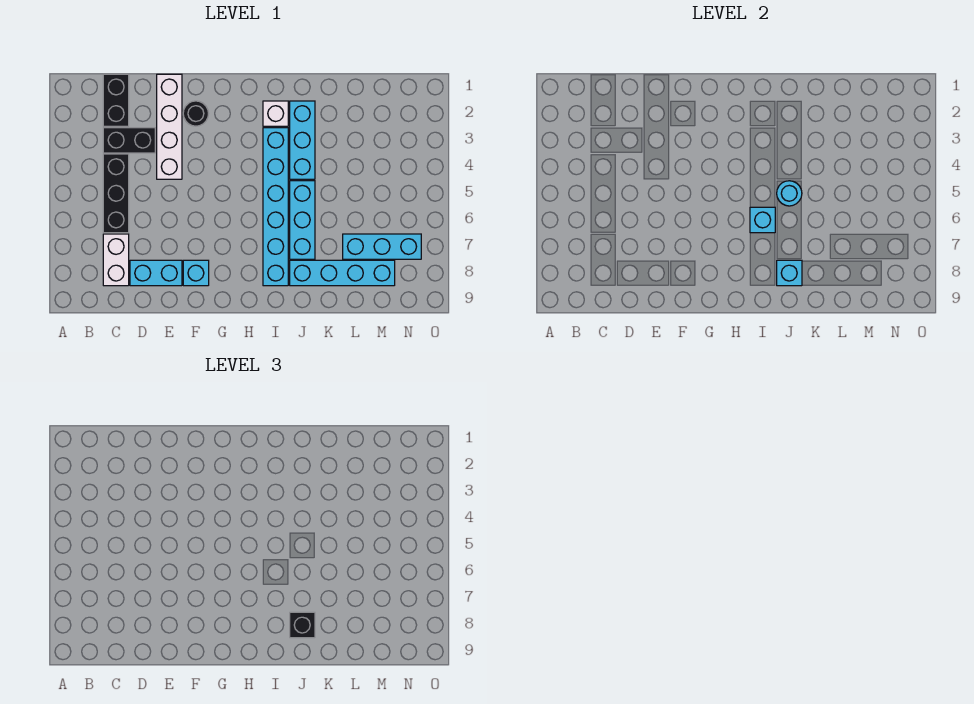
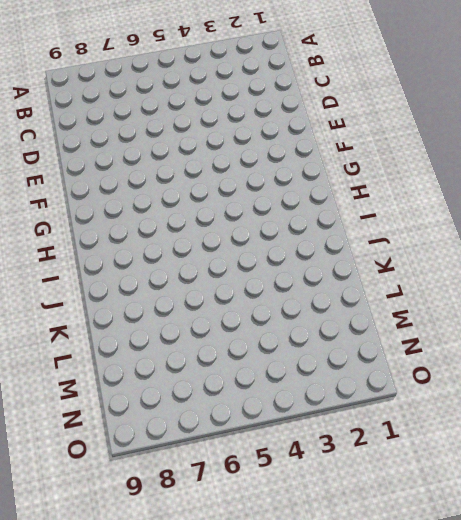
none -> black 1x2 brick [103,74,129,126]
none -> black 1x2 brick [103,128,155,153]
none -> black 1x3 brick [103,154,129,233]

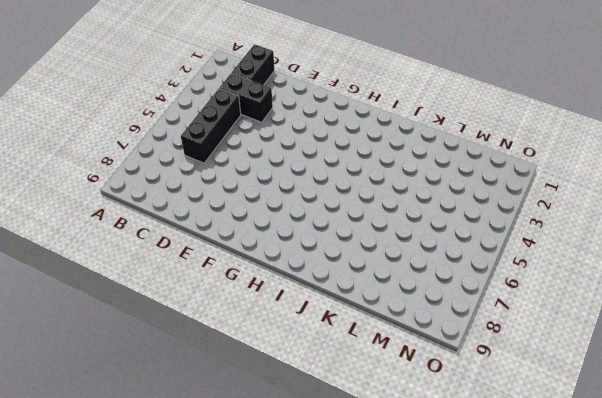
none -> white 1x2 brick [103,234,129,286]
none -> cyan 1x2 brick [130,260,182,286]
none -> white 1x4 brick [157,74,182,179]

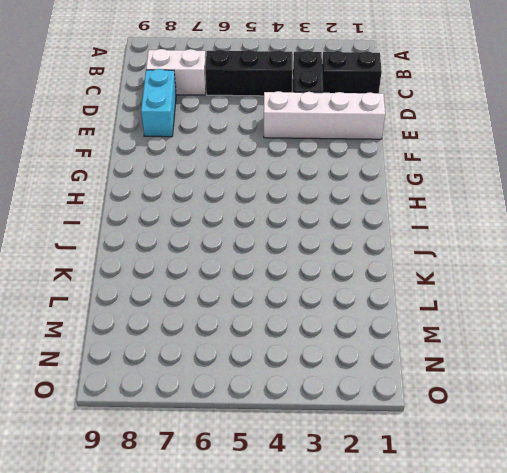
none -> black 1x1 round brick [183,101,209,126]
none -> cyan 1x1 brick [183,260,209,286]
none -> white 1x1 brick [263,101,288,126]

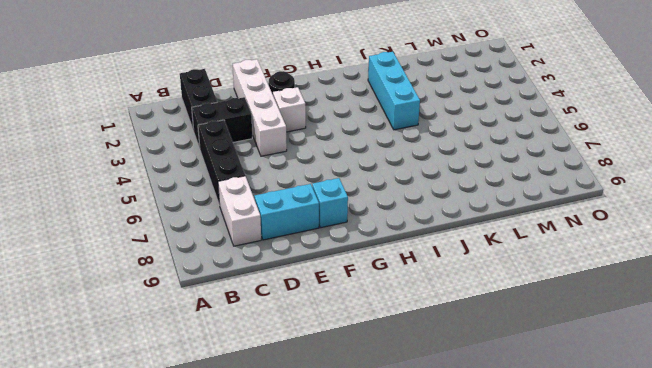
white 1x1 brick [273,87,306,132] -> white 1x1 brick moved to [263,101,288,126]
none -> cyan 1x6 brick [263,128,288,286]
none -> cyan 1x3 brick [290,181,315,259]
none -> cyan 1x4 brick [290,260,395,286]

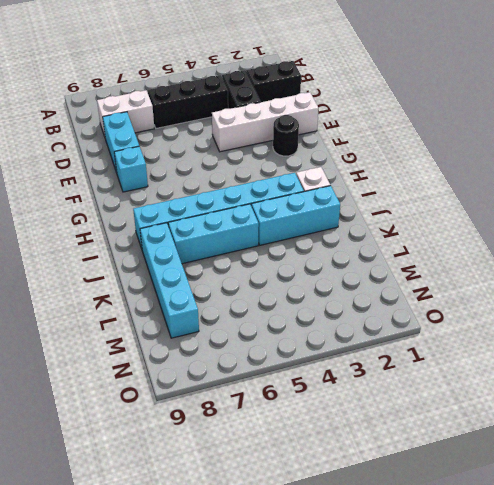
none -> cyan 1x3 brick [343,234,421,259]
none -> cyan 1x1 brick [750,207,775,233]
none -> cyan 1x1 round brick [777,181,802,206]

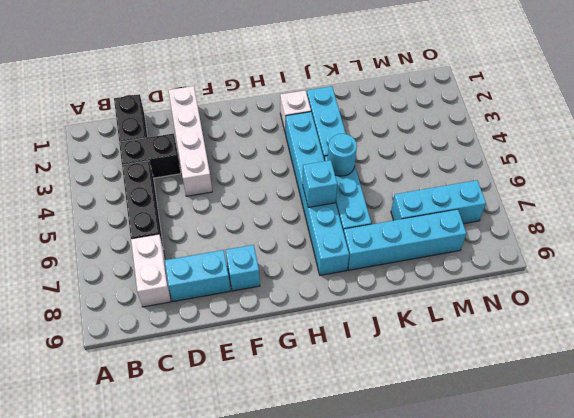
none -> black 1x1 round brick [183,101,209,126]
none -> cyan 1x1 brick [777,260,802,286]
none -> black 1x1 brick [290,612,315,638]

